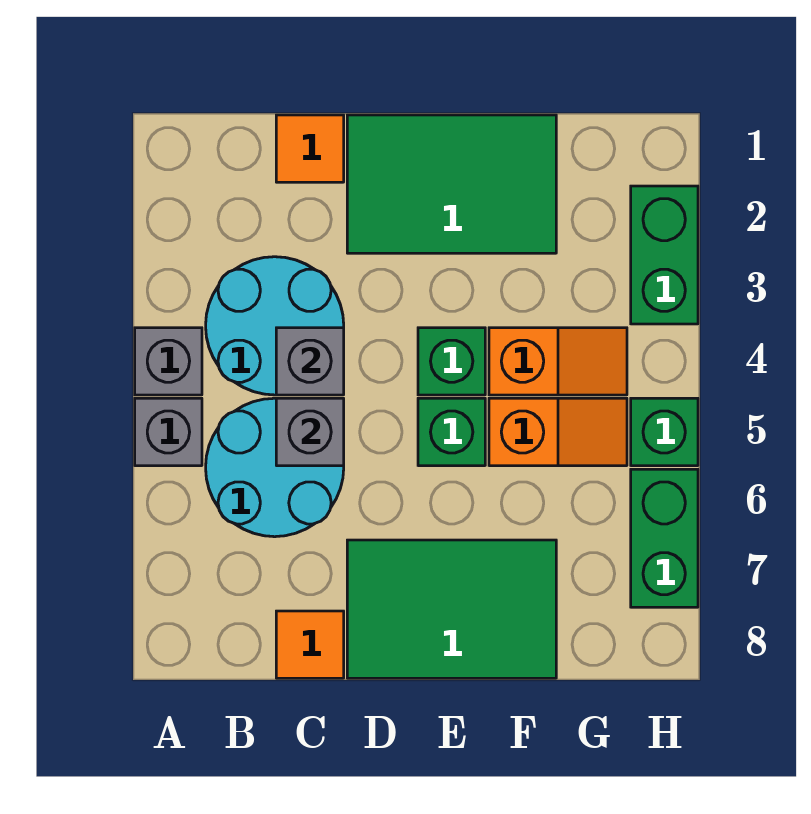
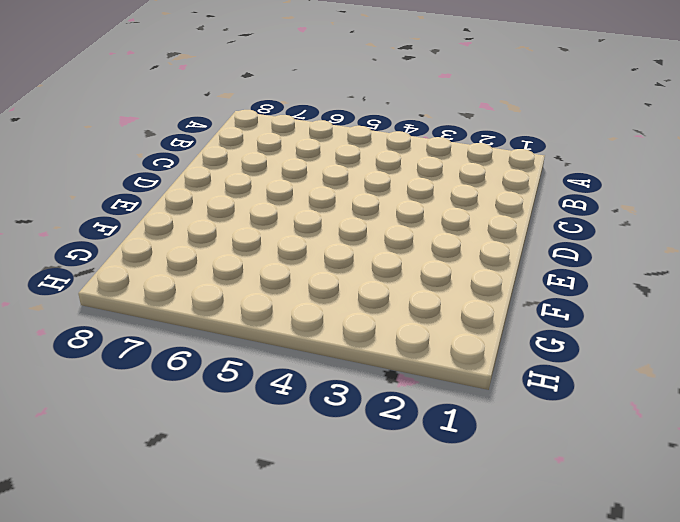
none -> grey 1x1 brick [135,328,202,395]
none -> grey 1x1 brick [135,398,202,466]
none -> cyan 2x2 round brick [206,257,344,395]

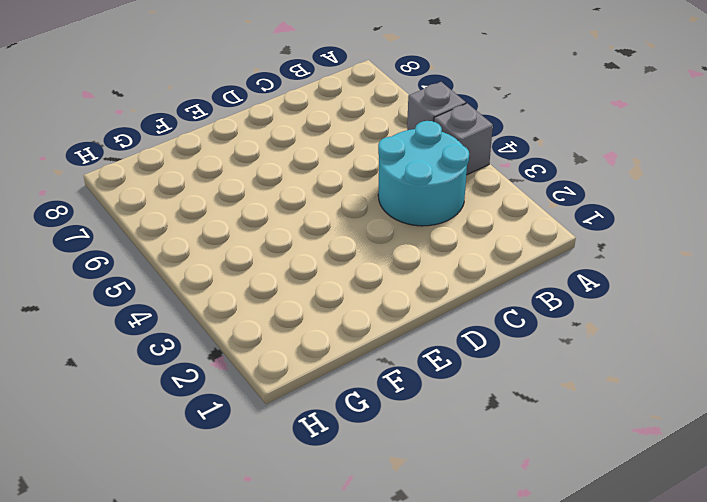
none -> cyan 2x2 round brick [206,398,344,537]
none -> orange 1x1 tile [276,115,344,182]
none -> orange 1x1 tile [276,611,344,678]

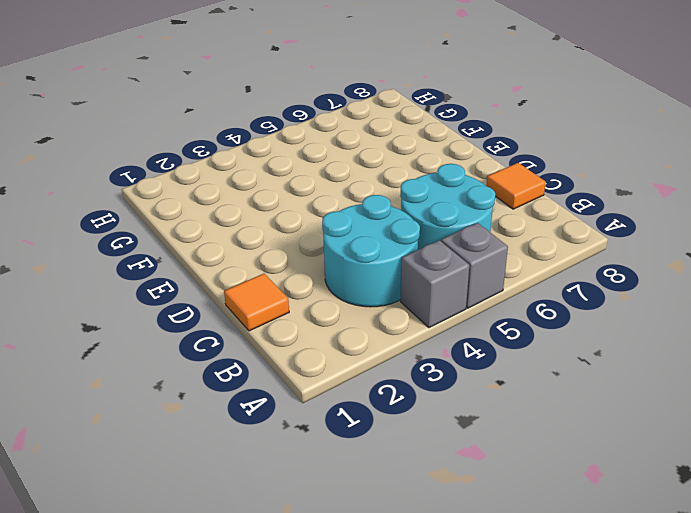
none -> green 2x3 tile [347,115,556,253]
none -> green 2x3 tile [347,540,556,678]
none -> green 1x1 brick [418,328,485,395]

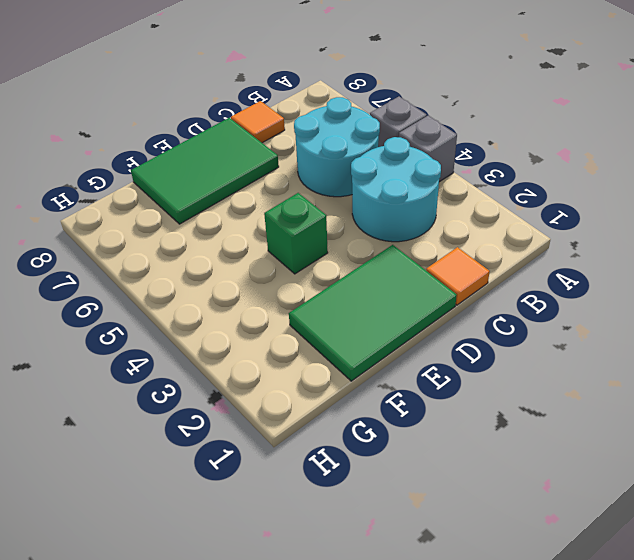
none -> green 1x1 brick [418,398,485,466]
none -> orange 1x2 slope [489,328,627,395]
none -> orange 1x2 slope [489,398,627,466]

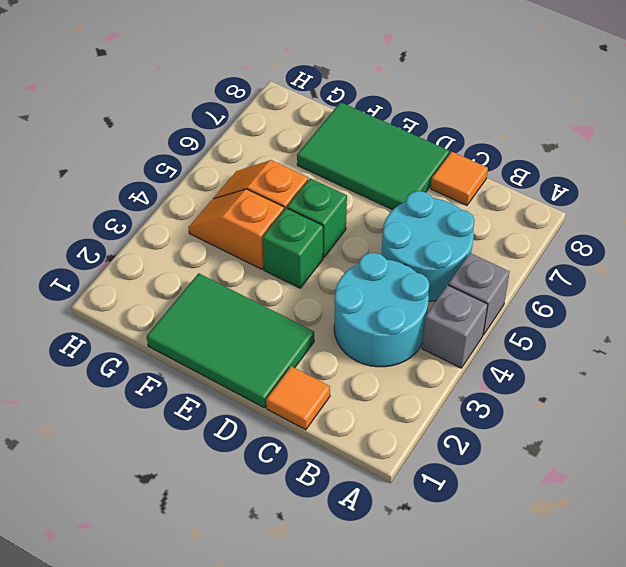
none -> green 1x2 brick [631,186,698,324]
none -> green 1x1 brick [631,398,698,466]
none -> green 1x2 brick [631,469,698,607]

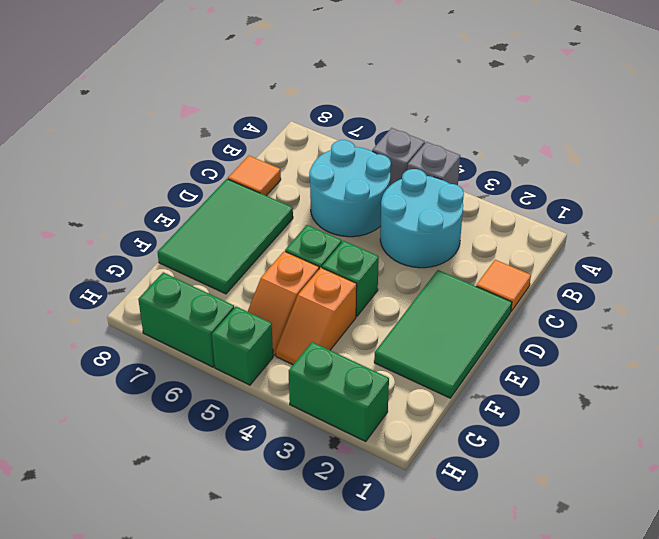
none -> grey 1x1 brick [276,328,344,395]
none -> grey 1x1 brick [276,398,344,466]

